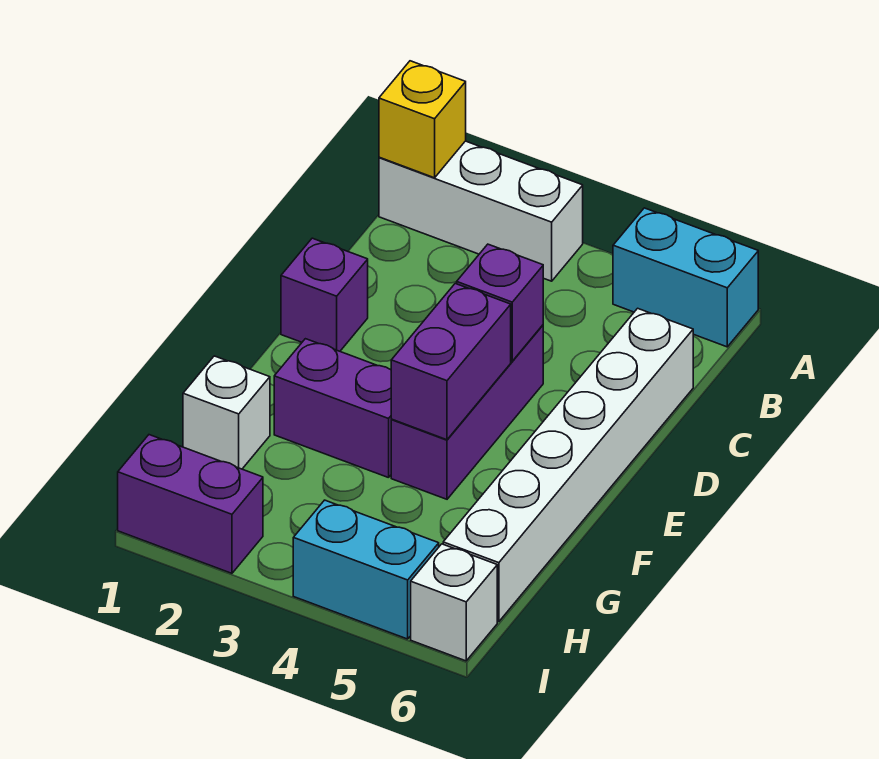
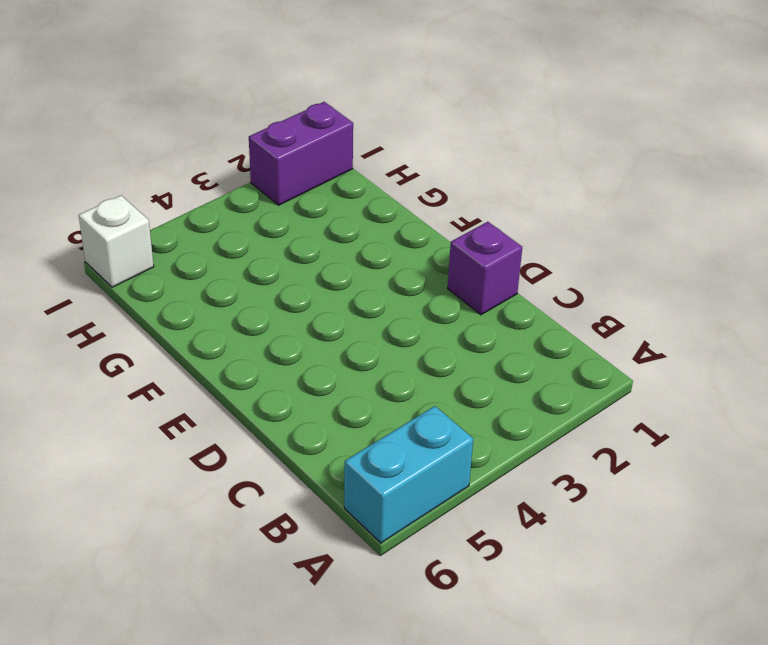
none -> white 1x3 brick [379,141,583,281]
none -> white 1x6 brick [443,308,693,622]
none -> purple 1x3 brick [391,325,543,499]

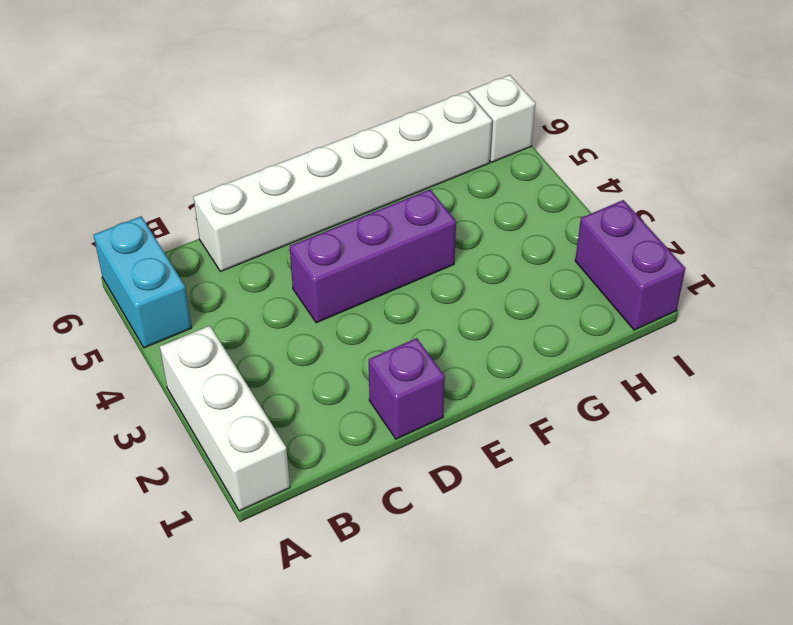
none -> purple 1x2 brick [274,339,392,478]
none -> white 1x1 brick [183,356,270,469]
none -> cyan 1x2 brick [293,500,439,639]

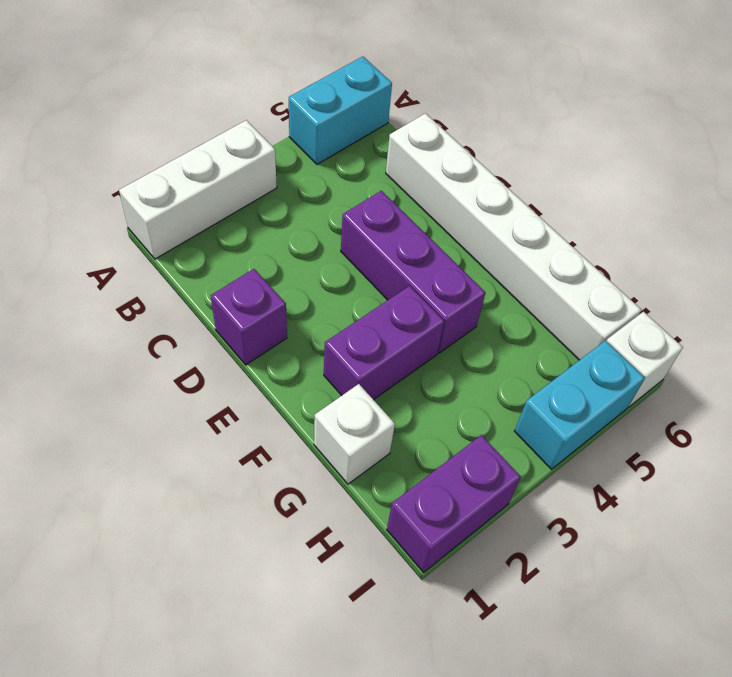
none -> yellow 1x1 brick [379,61,466,178]
none -> purple 1x1 brick [457,244,543,361]
none -> purple 1x2 brick [391,284,511,440]

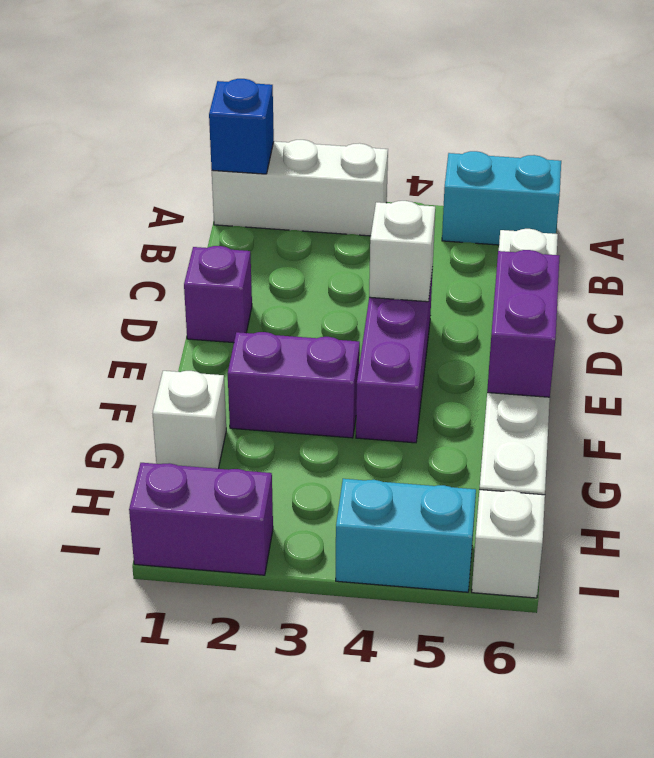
blue 1x1 brick [209,79,274,174] -> yellow 1x1 brick [379,61,466,178]
white 1x1 brick [369,201,435,302] -> purple 1x1 brick [457,244,543,361]
purple 1x2 brick [487,250,560,397] -> purple 1x2 brick moved to [391,284,511,440]

